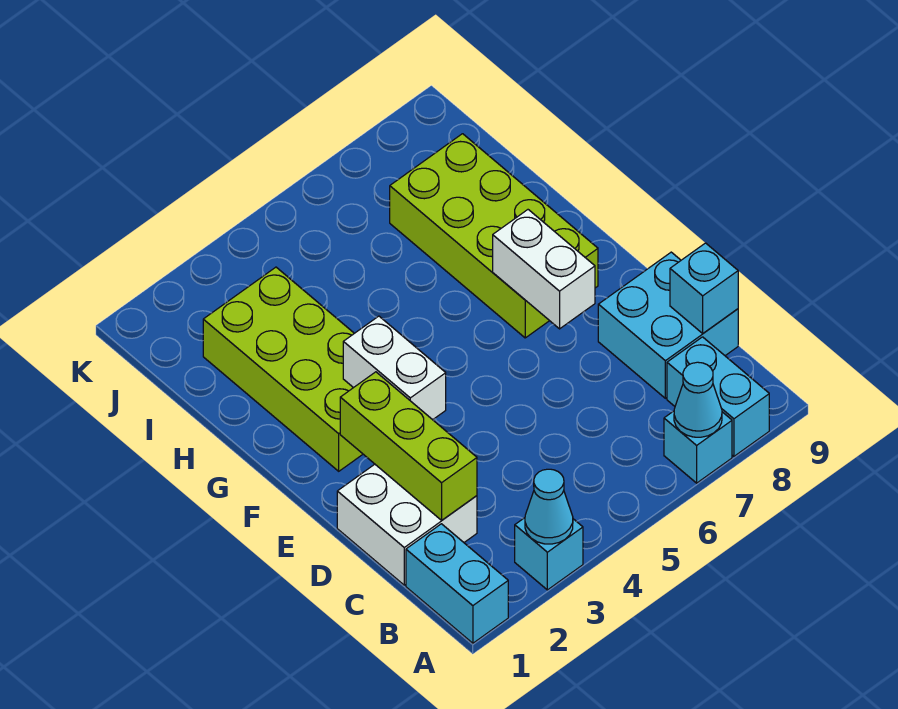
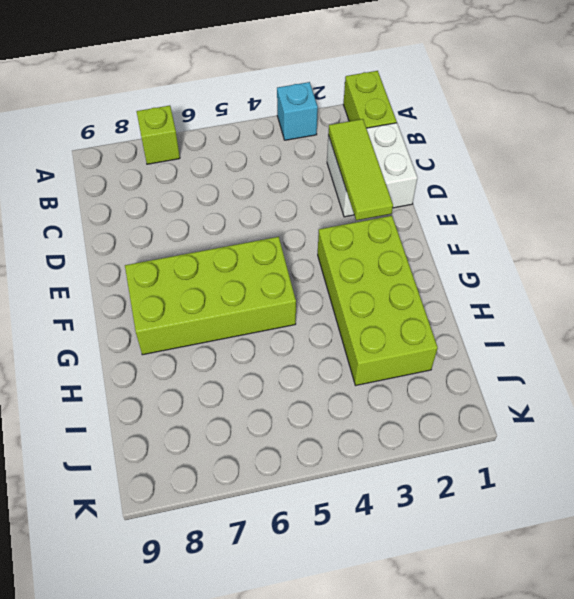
lime 1x2 brick [343,71,397,128] -> cyan 1x2 brick [406,524,508,643]
lime 1x1 brick [137,106,180,164] -> cyan 1x1 brick [664,411,732,483]
lime 1x3 tile [328,119,393,220] -> lime 1x3 brick [340,372,477,520]
lime 2x4 brick [125,237,296,355] -> lime 2x4 brick turned to [390,134,598,338]
none -> cyan 1x2 brick [667,337,769,456]
none -> cyan 2x2 brick [598,252,738,398]
none -> cyan 1x1 cone [525,469,573,544]

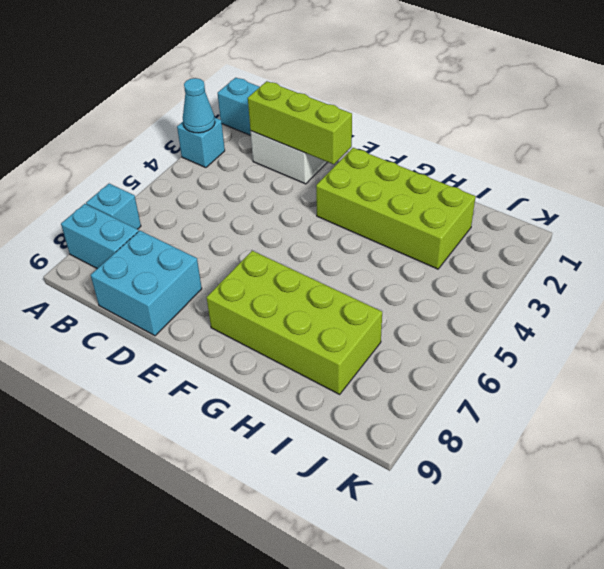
none -> cyan 1x1 cone [674,362,722,437]
none -> cyan 1x1 brick [670,243,738,333]
none -> white 1x2 brick [343,316,446,420]

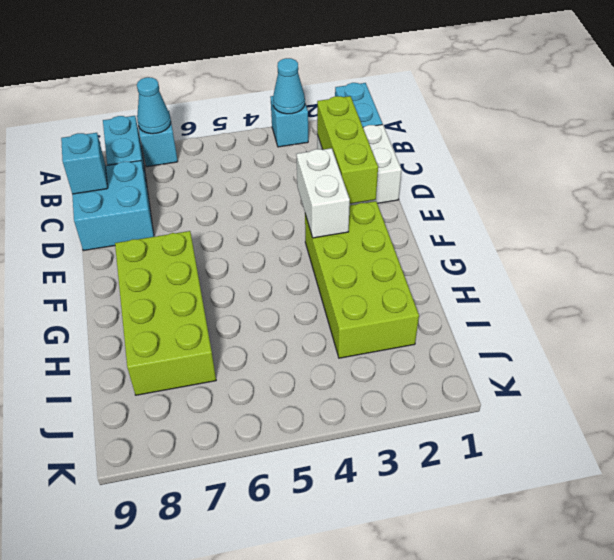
none -> white 1x2 brick [493,210,595,329]

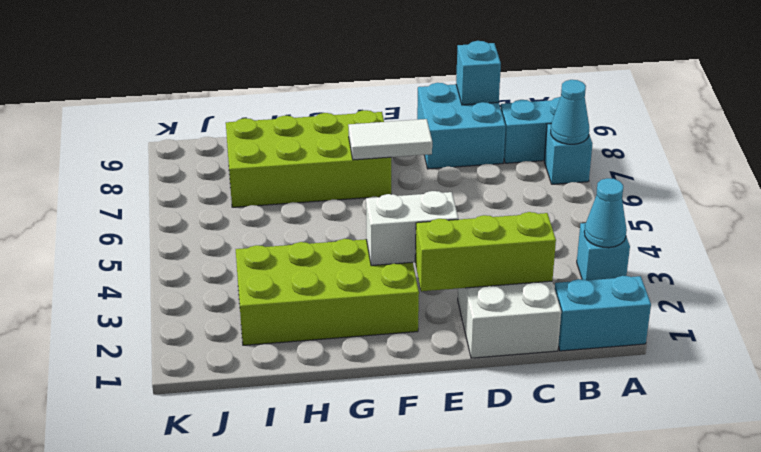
white 1x2 tile [348,119,432,160] -> white 1x2 brick [493,210,595,329]

